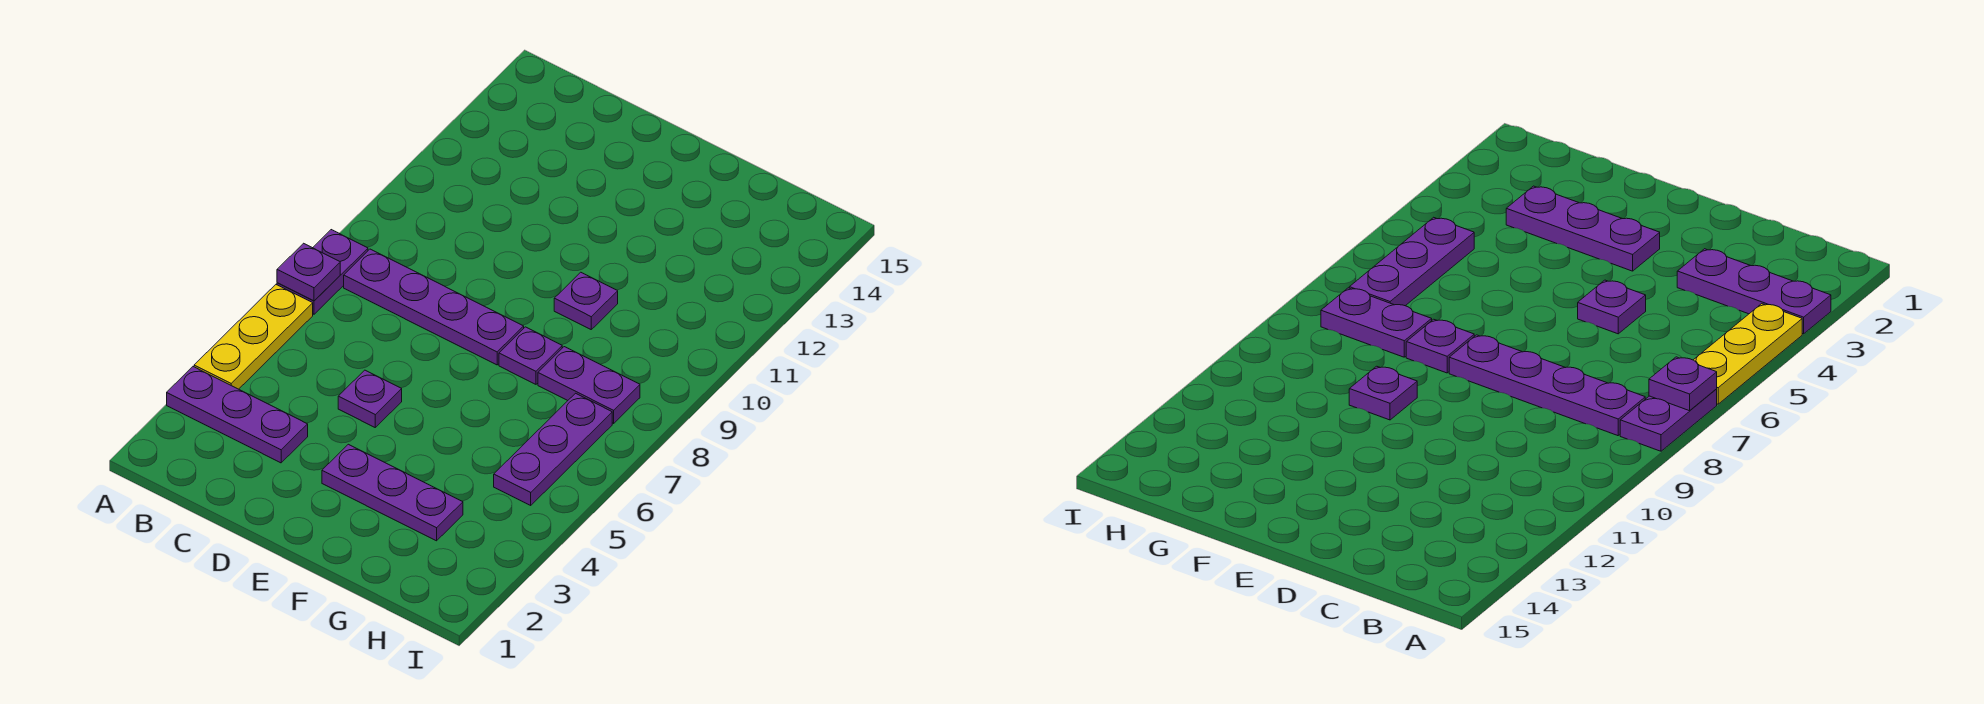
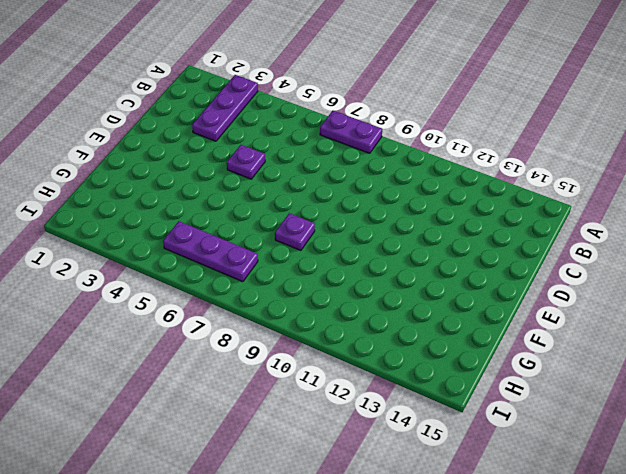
none -> yellow 1x3 plate [194,285,313,389]
none -> purple 1x4 plate [344,249,524,365]

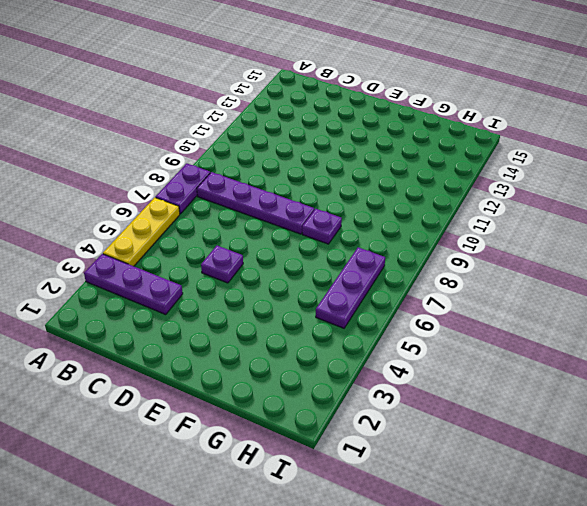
none -> purple 1x3 plate [322,444,463,541]
none -> purple 1x1 plate [554,272,618,329]

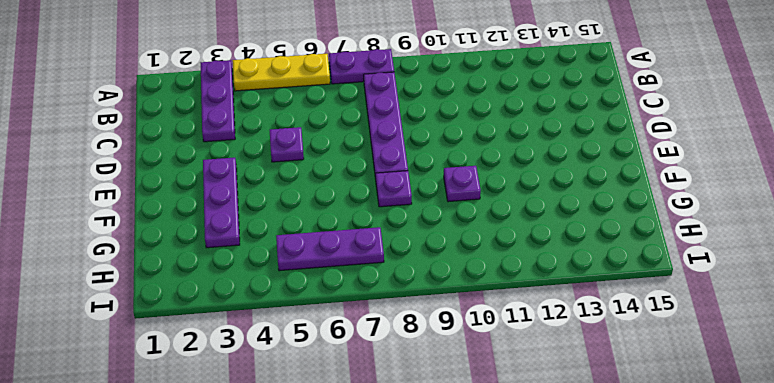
none -> purple 1x2 plate [538,347,640,423]
none -> purple 1x1 plate [277,243,340,301]

